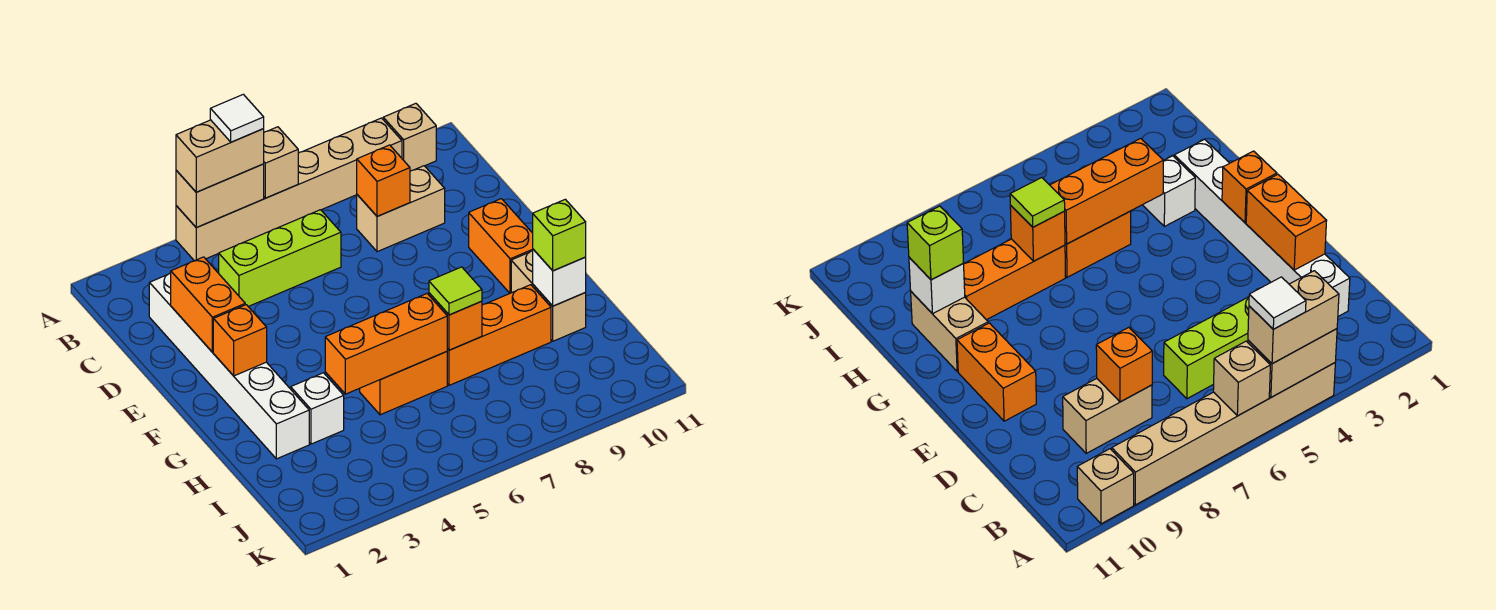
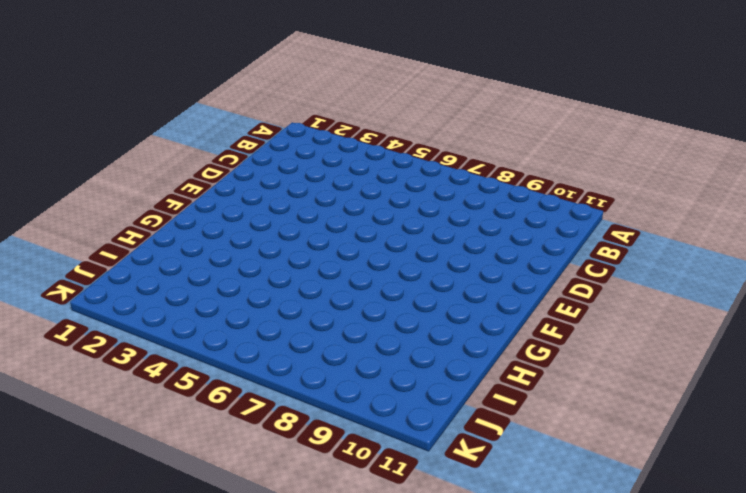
none -> tan 1x6 brick [176,118,402,261]
none -> tan 1x1 brick [383,103,436,171]
none -> white 1x6 brick [149,273,309,459]

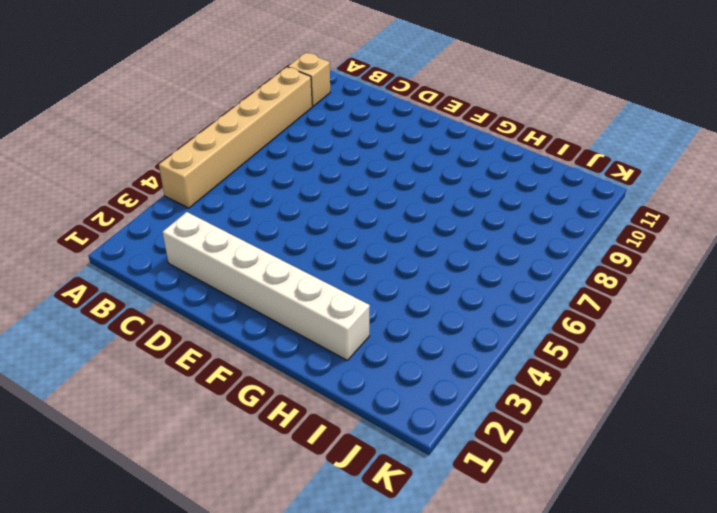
none -> lime 1x3 brick [219,210,341,307]
none -> tan 1x2 brick [357,166,445,252]
none -> orange 1x2 brick [469,199,533,293]

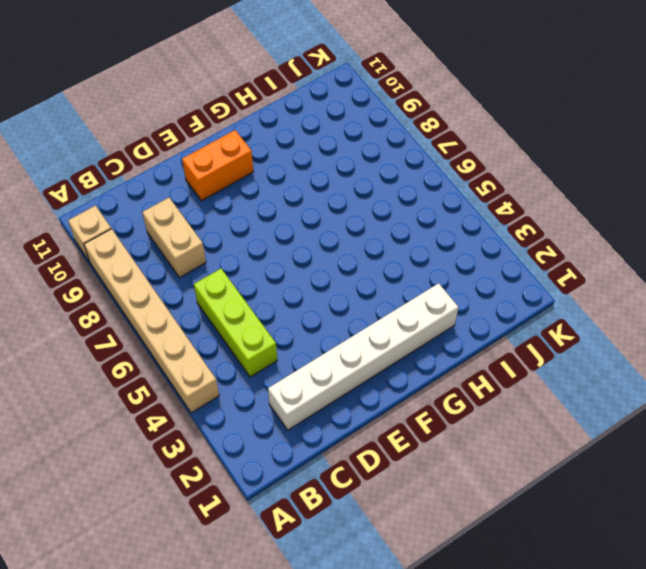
none -> tan 1x2 brick [511,251,586,341]
none -> white 1x1 brick [291,373,344,444]
none -> orange 1x2 brick [360,352,447,415]

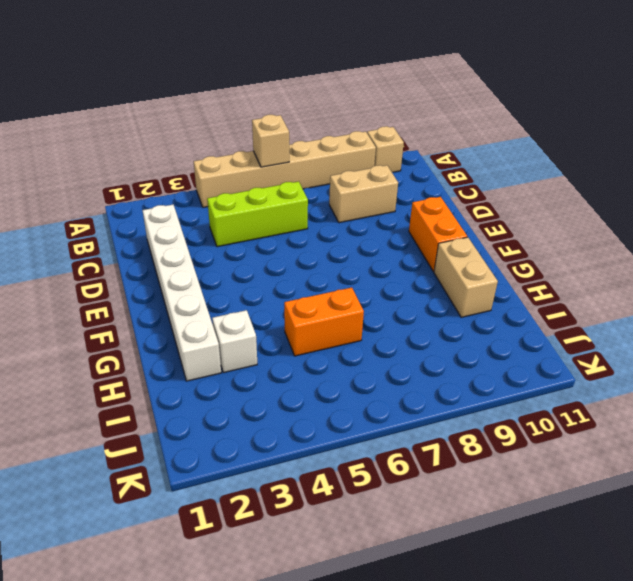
none -> orange 1x3 brick [447,285,551,385]
none -> tan 1x2 brick [176,164,264,228]
none -> orange 1x1 brick [357,145,410,216]

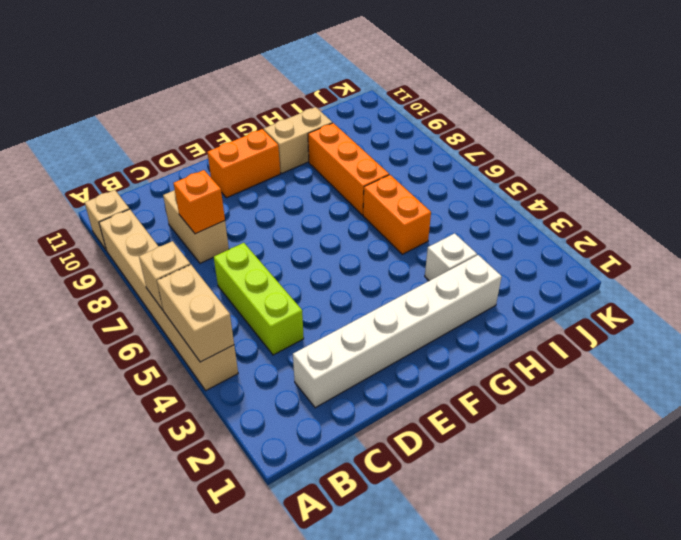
none -> orange 1x2 brick [171,257,245,352]
none -> orange 1x1 brick [213,305,267,376]
none -> orange 1x3 brick [325,294,447,394]

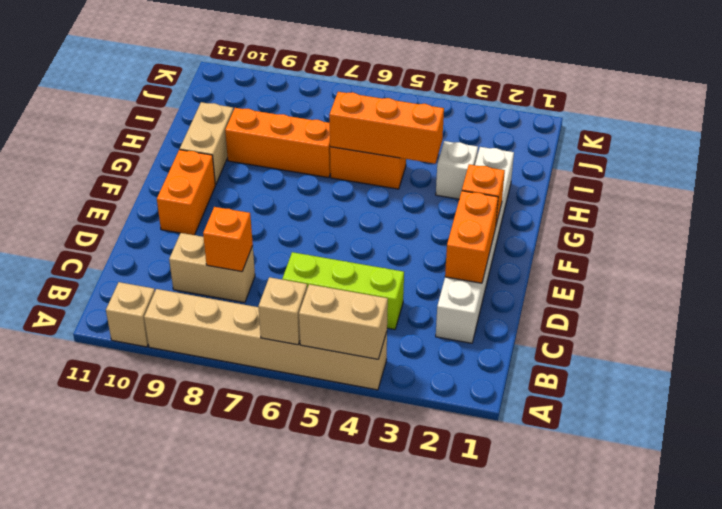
none -> orange 1x1 brick [429,293,482,350]
none -> white 1x1 brick [533,249,586,306]
none -> tan 1x2 brick [176,120,264,192]

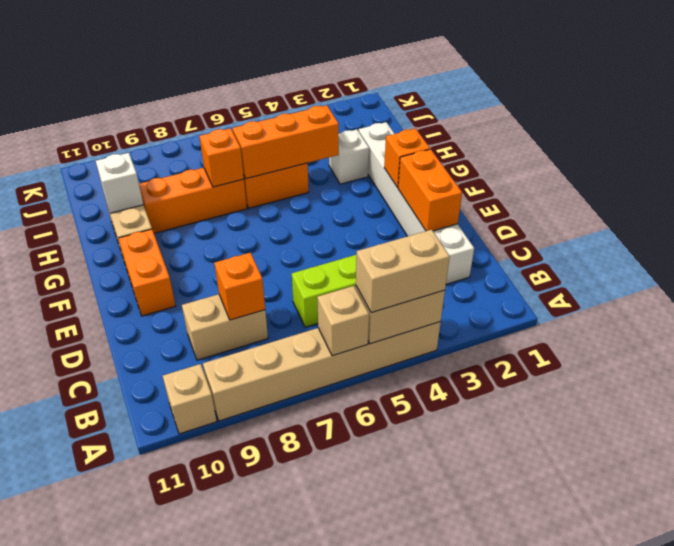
none -> lime 1x1 tile [429,267,482,315]
none -> lime 1x1 brick [533,199,586,271]
none -> white 1x1 tile [210,94,264,142]

